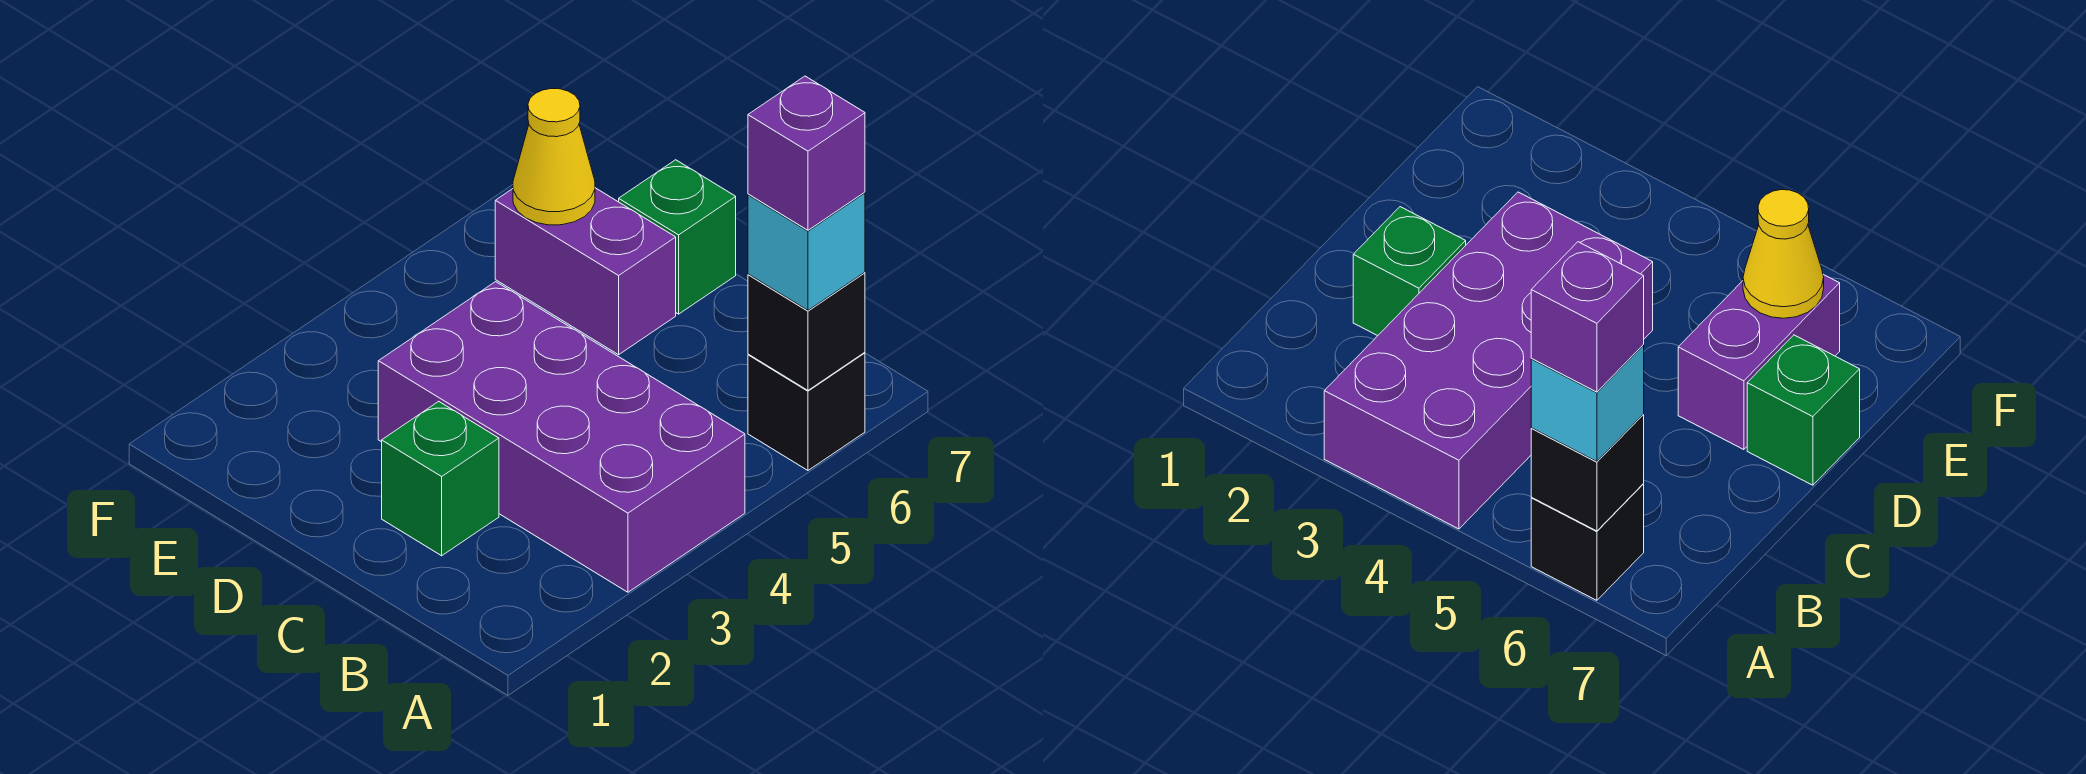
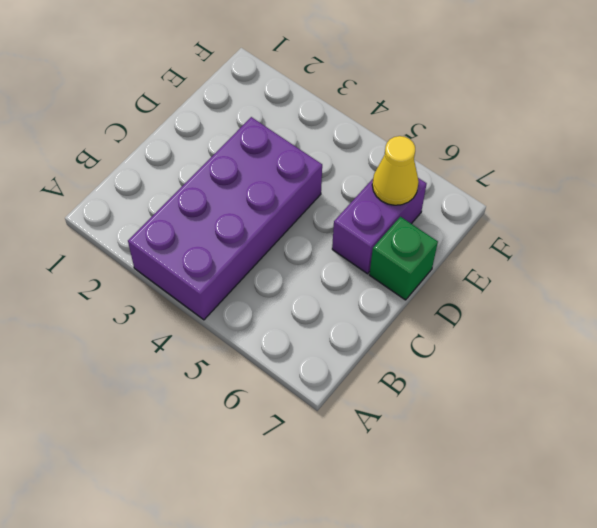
none -> black 1x1 brick [748,352,865,470]
none -> green 1x1 brick [382,401,499,556]

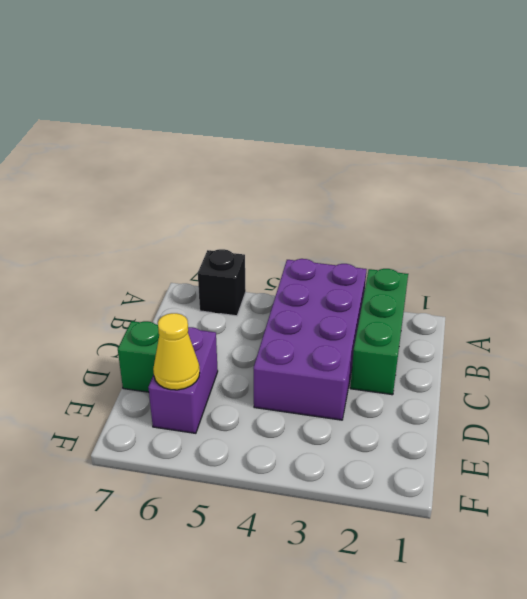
green 1x3 brick [350,269,408,395] -> green 1x1 brick [382,401,499,556]
none -> black 1x1 brick [748,272,865,390]
none -> cyan 1x1 brick [748,192,865,310]

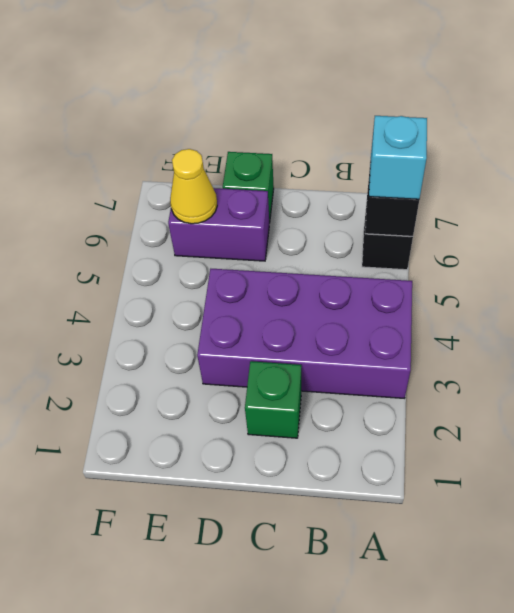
none -> purple 1x1 brick [748,76,865,230]

